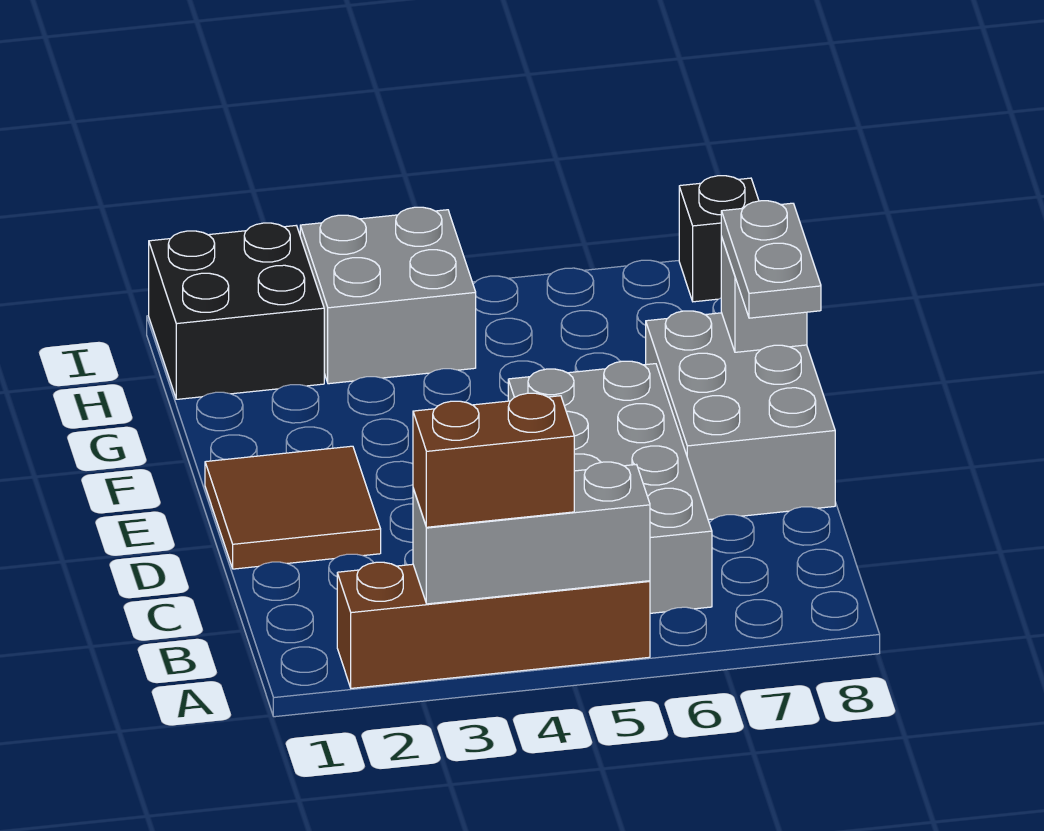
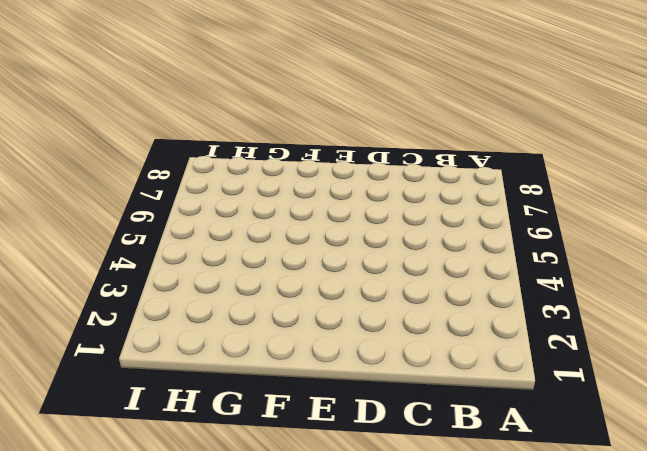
none -> brown 1x4 brick [337,562,650,688]
none -> grey 2x4 brick [508,361,712,613]

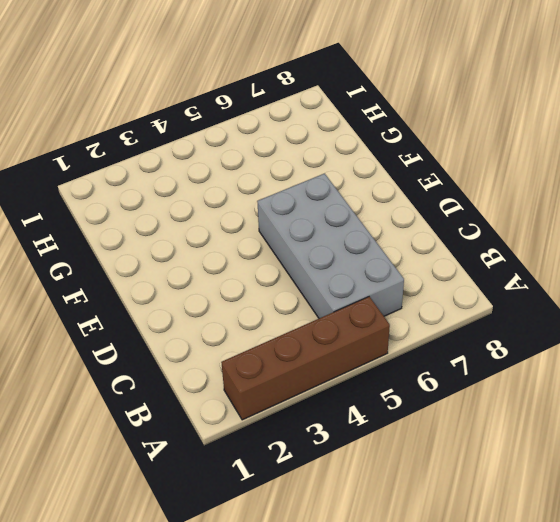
none -> brown 2x2 tile [205,446,381,569]
none -> grey 2x3 brick [646,311,835,520]

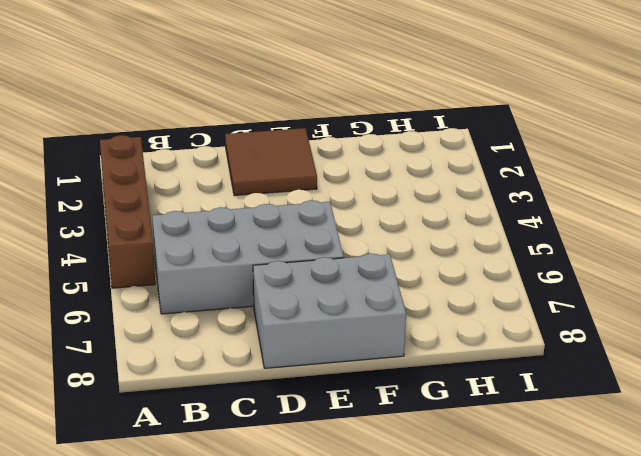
none -> black 2x2 brick [149,223,324,399]
none -> grey 2x2 brick [300,207,476,384]

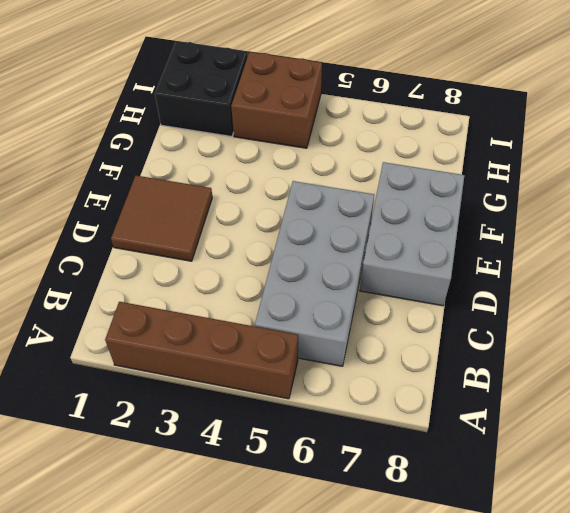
brown 2x2 brick [231,52,322,148] -> grey 2x2 brick [300,207,476,384]
none -> black 1x1 brick [679,176,759,302]
none -> grey 1x3 brick [413,462,650,604]

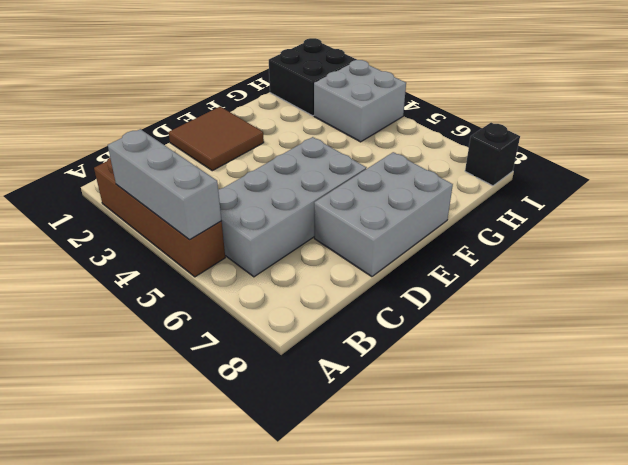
none -> grey 1x1 brick [721,237,807,352]
none -> brown 1x2 brick [413,393,574,527]

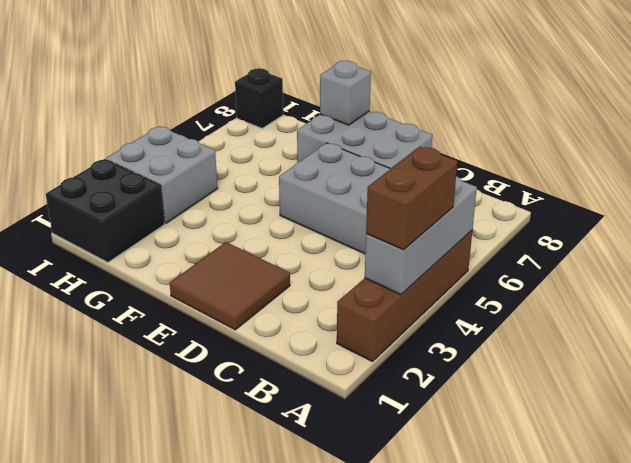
none -> grey 1x2 plate [721,201,821,318]

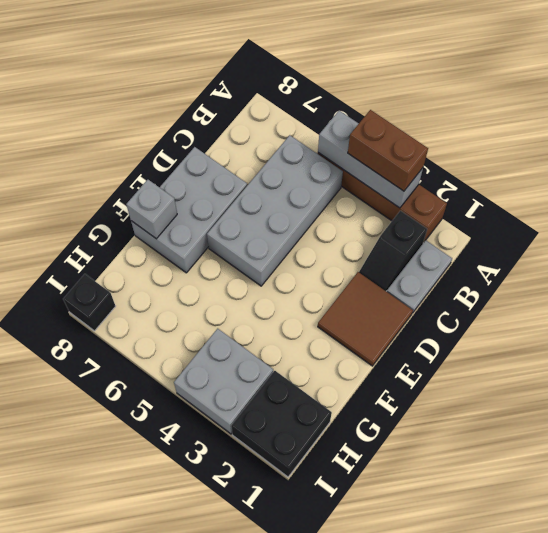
grey 1x2 plate [386,240,452,313] -> grey 1x2 plate moved to [721,201,821,318]
black 1x2 slope [359,211,427,291] -> none

